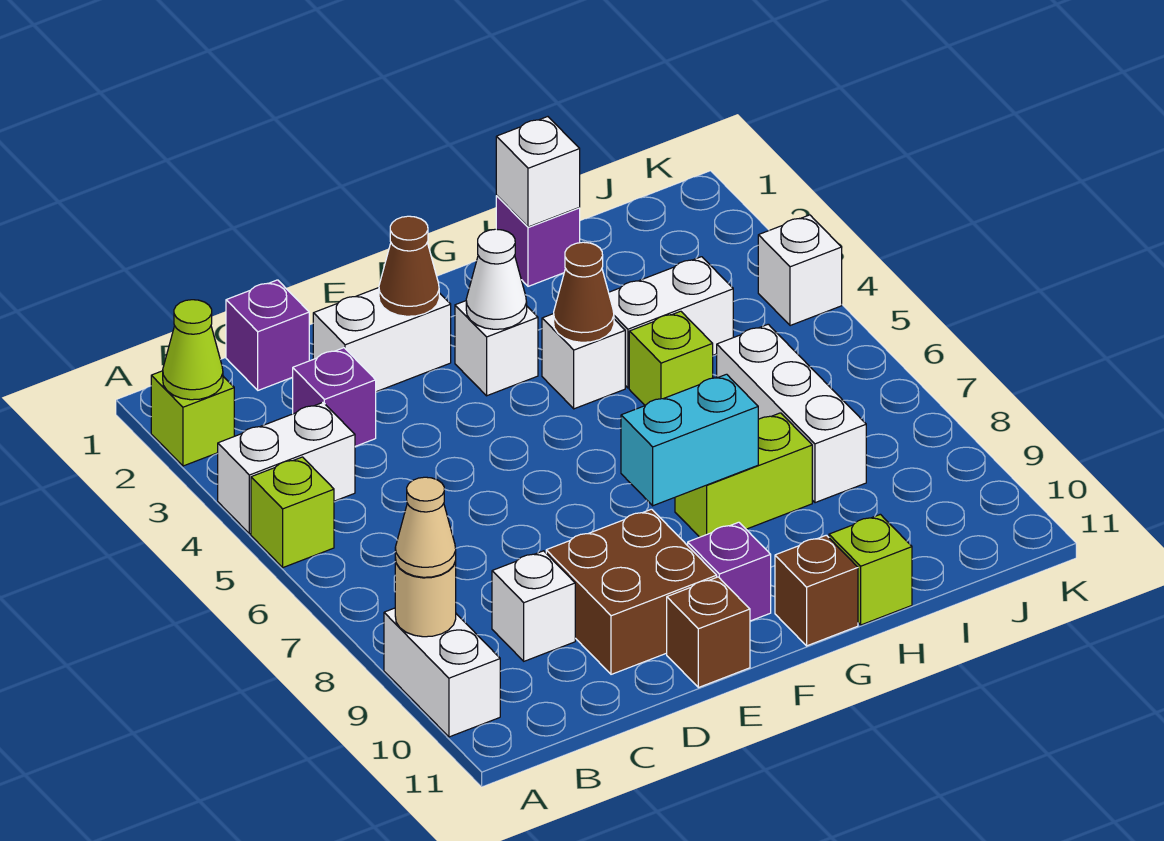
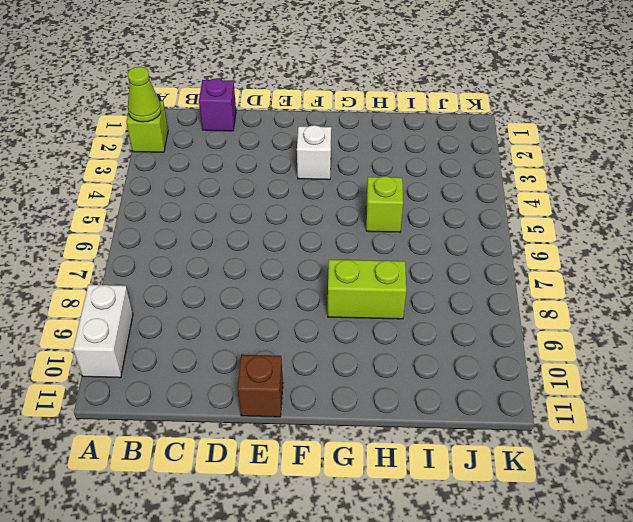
none -> white 1x2 brick [218,402,355,534]
none -> lime 1x1 brick [251,457,334,567]
none -> purple 1x1 brick [293,348,376,446]

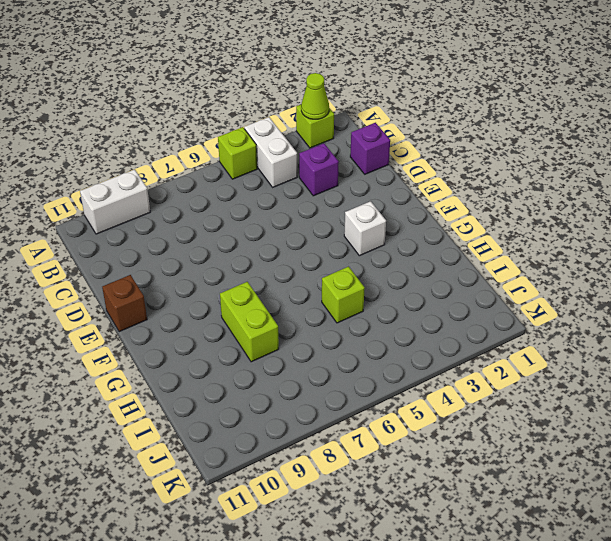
none -> white 1x1 brick [492,551,575,661]
none -> white 1x2 brick [313,288,451,392]
none -> brown 2x2 brick [546,509,717,674]

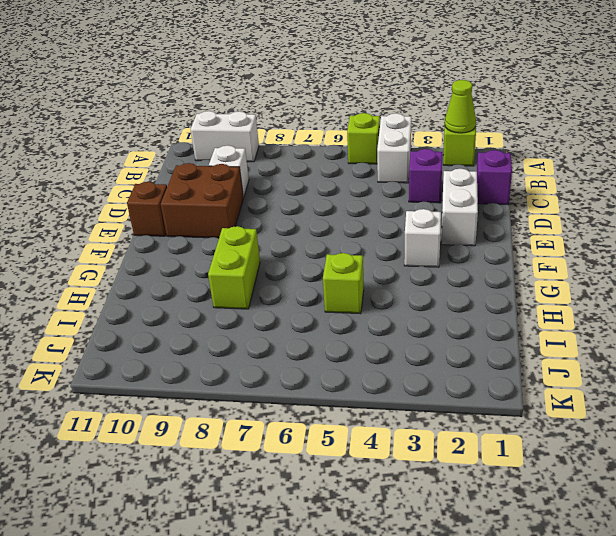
none -> purple 1x1 brick [688,522,771,621]
none -> white 1x1 brick [542,314,625,409]
none -> brown 1x1 brick [775,535,858,646]

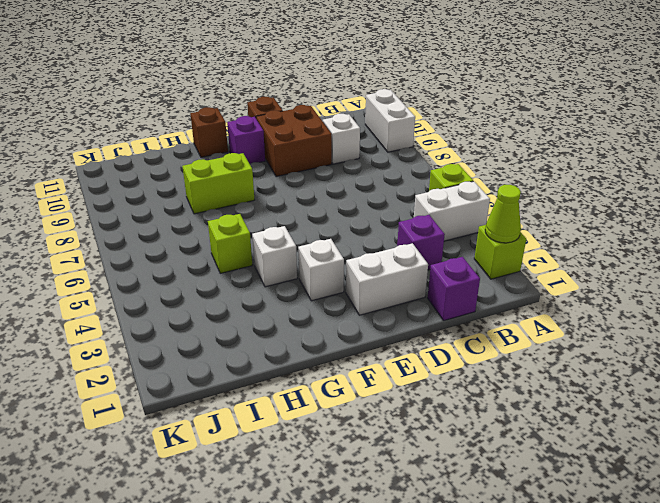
none -> purple 1x1 brick [496,196,580,286]
none -> white 1x2 brick [609,257,733,388]
none -> lime 1x1 brick [829,514,912,625]

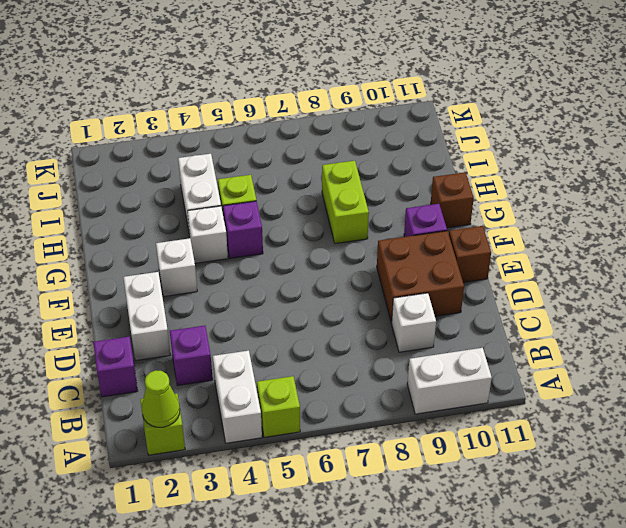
purple 1x1 brick [223,201,263,258] -> purple 1x1 brick moved to [496,196,580,286]
none -> lime 1x1 brick [829,514,912,625]
none -> white 1x3 brick [717,324,866,503]
none -> white 1x1 brick [758,215,842,326]

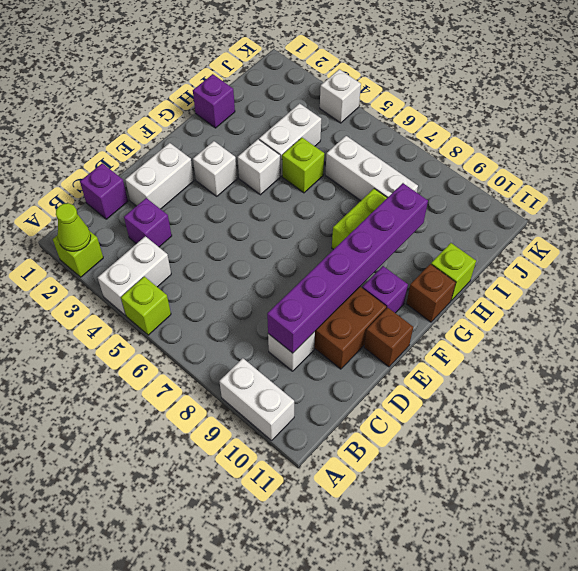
purple 1x6 brick [267,183,428,353] -> none
none -> tan 1x1 round brick [395,558,456,637]
none -> brown 1x1 cone [379,216,439,316]
none -> white 1x1 cone [466,229,527,329]

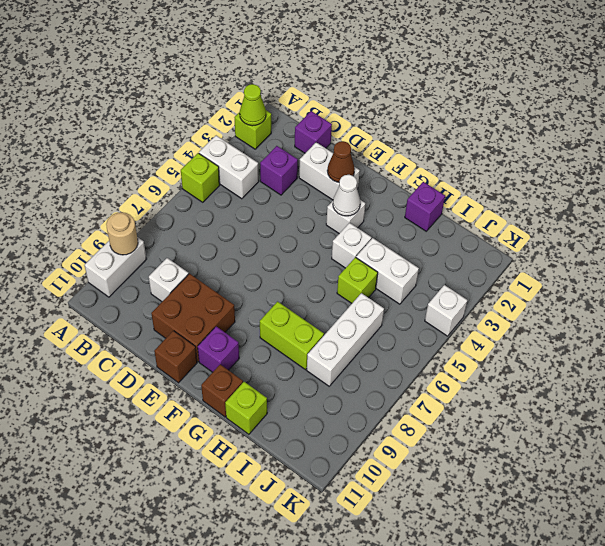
none -> cyan 1x2 brick [621,374,758,506]
none -> brown 1x1 cone [554,242,614,342]
none -> white 1x1 brick [496,117,580,227]

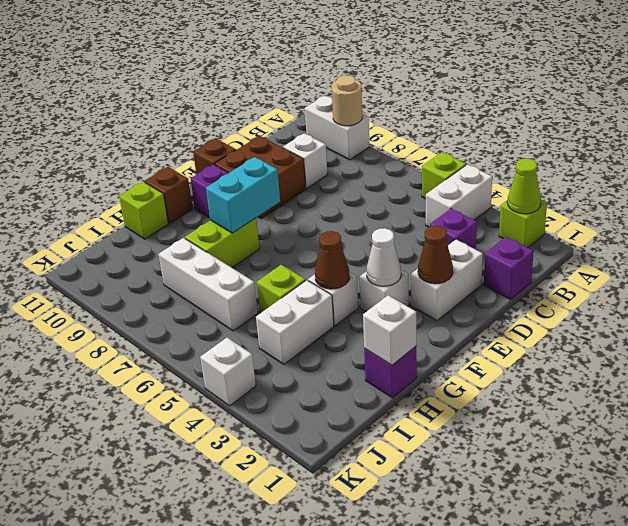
none -> tan 1x1 cone [395,477,456,577]

